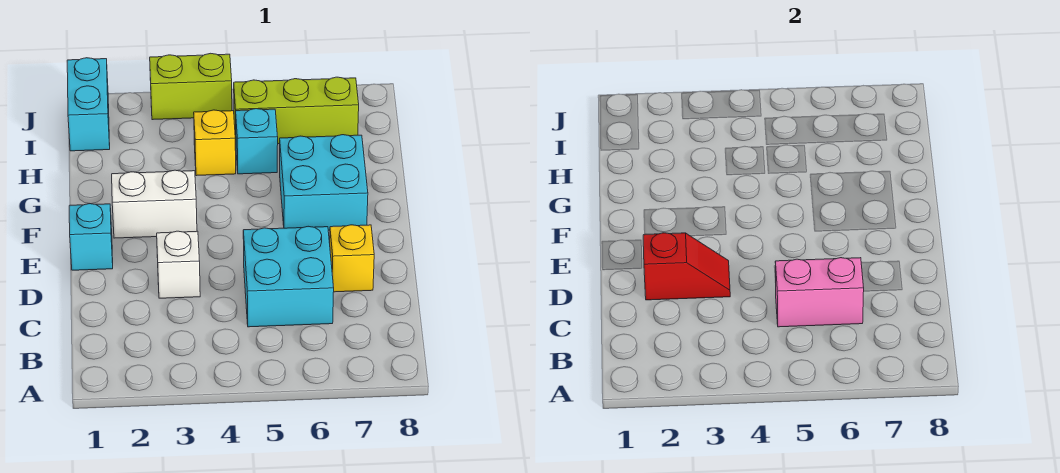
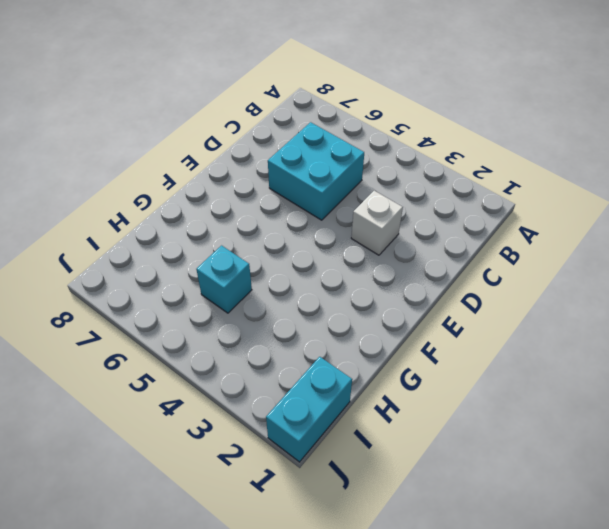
none -> yellow 1x1 brick [330,225,374,292]
none -> cyan 1x1 brick [69,204,113,270]
none -> white 1x2 brick [112,170,197,238]

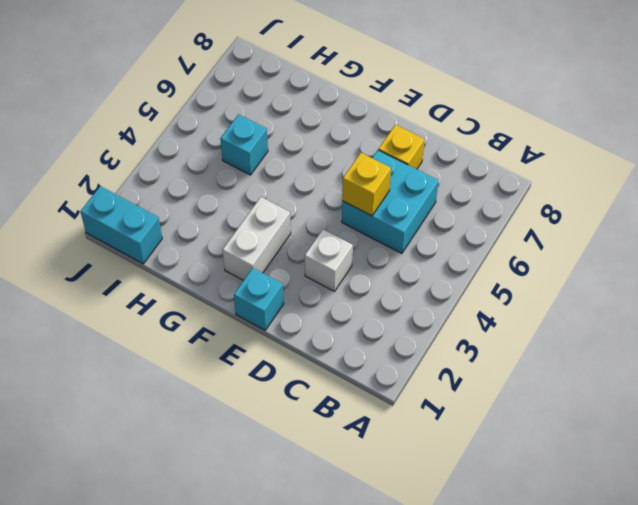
yellow 1x1 brick [342,153,391,216] -> yellow 1x1 brick moved to [194,110,236,176]
none -> cyan 2x2 brick [280,135,368,230]
none -> lime 1x3 brick [234,77,359,144]
none -> lime 1x2 brick [150,53,232,120]

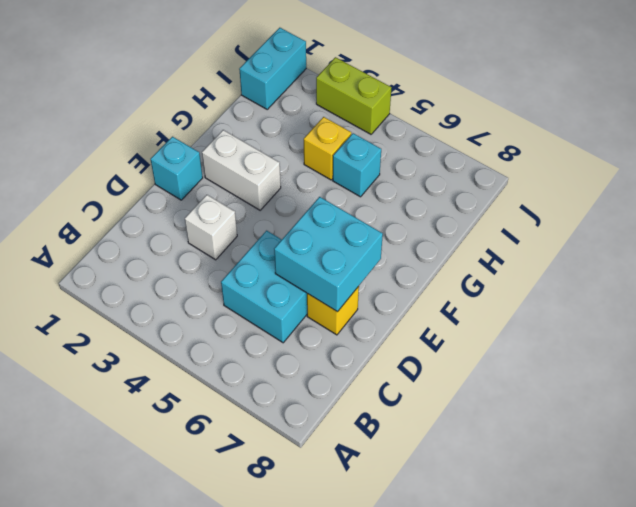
cyan 2x2 brick [274,197,383,312] -> cyan 2x2 brick moved to [280,135,368,230]
none -> lime 1x3 brick [234,77,359,144]
none -> pink 1x2 brick [775,258,864,327]
none -> red 1x2 slope [643,233,730,300]

